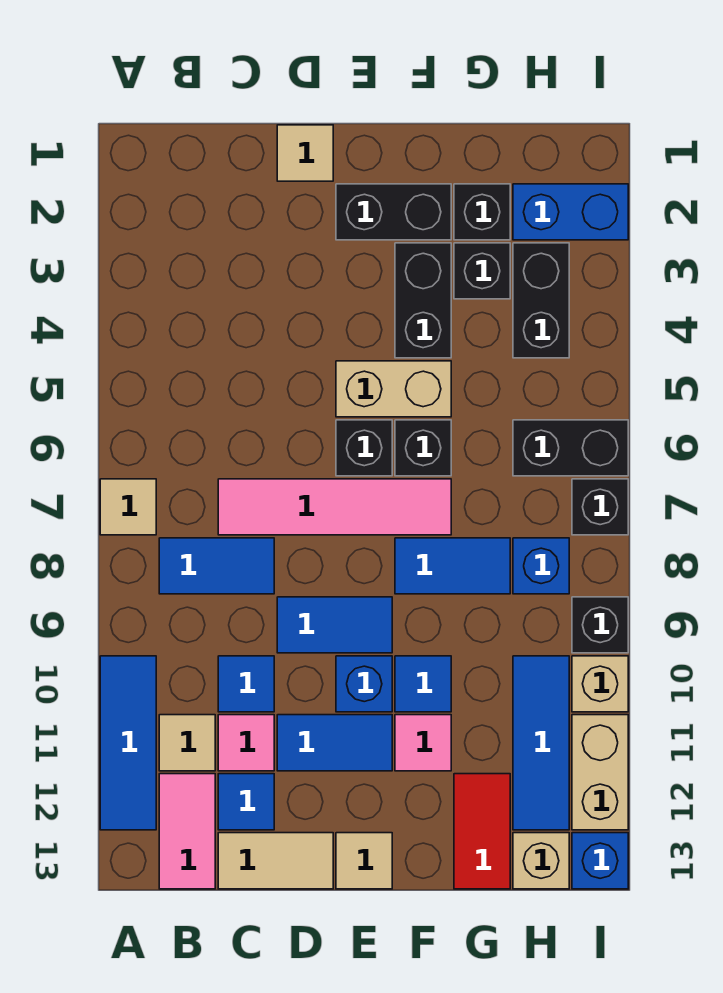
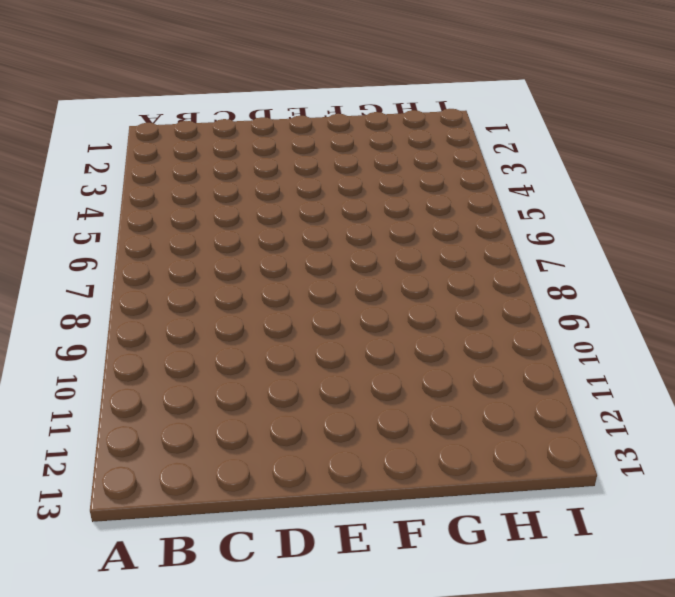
none -> tan 1x1 tile [100,479,156,535]
none -> blue 1x3 tile [100,656,156,830]
none -> blue 1x2 tile [159,538,274,594]
none -> tan 1x1 tile [159,715,215,771]

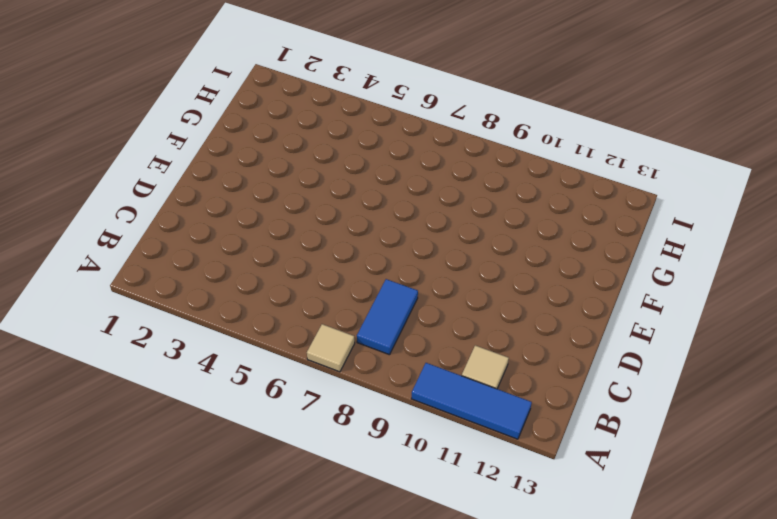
none -> pink 1x2 tile [159,774,215,889]
none -> pink 1x4 tile [218,479,451,535]
none -> blue 1x1 tile [218,656,274,712]
none -> pink 1x1 tile [218,715,274,771]

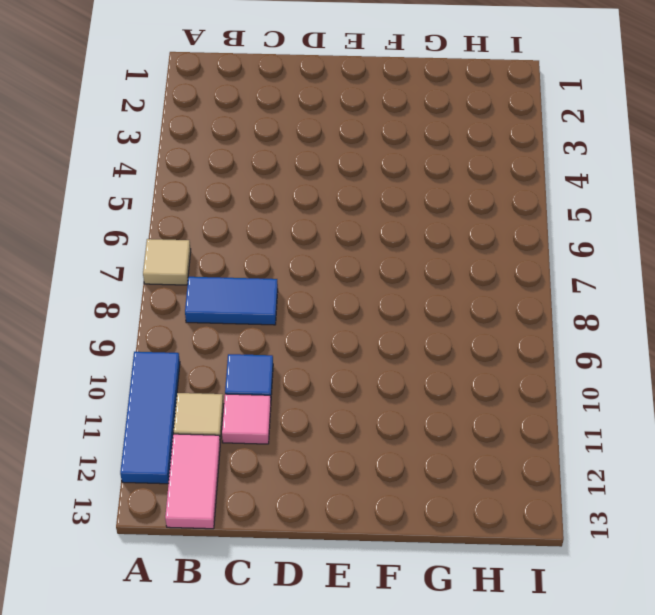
none -> pink 1x4 tile [218,479,451,535]
none -> blue 1x1 tile [218,774,274,830]
none -> tan 1x2 tile [218,833,333,889]
none -> tan 1x1 tile [277,125,333,181]

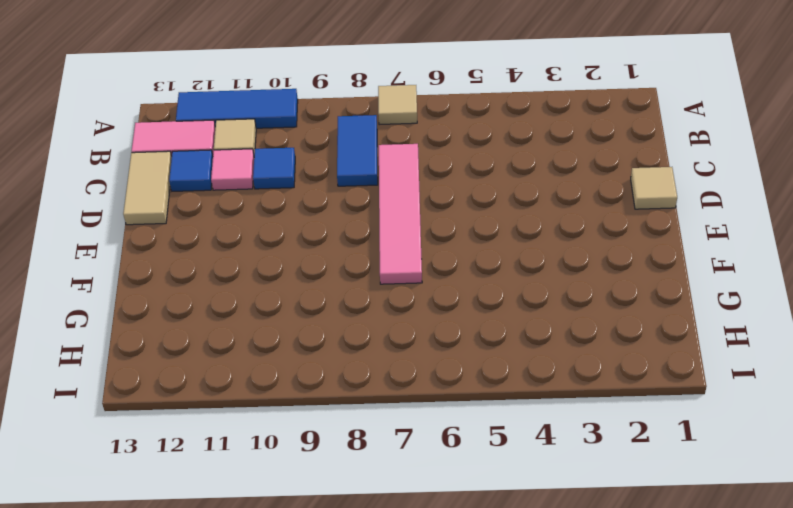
none -> blue 1x2 tile [277,597,392,653]
none -> blue 1x2 tile [277,715,392,771]
none -> black 1x2 brick [336,184,451,240]
none -> tan 1x2 brick [336,361,451,417]

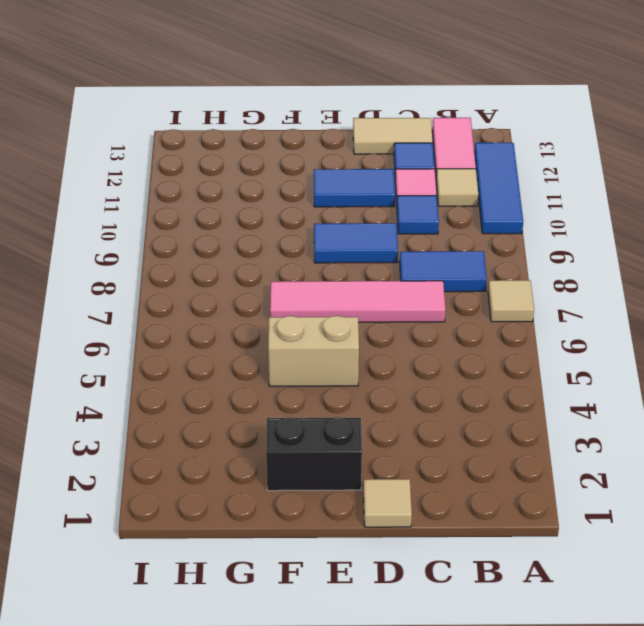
none -> black 1x1 brick [336,420,392,476]
none -> blue 1x1 brick [336,656,392,712]
none -> tan 1x1 tile [336,833,392,889]
none -> black 1x2 brick [395,243,451,358]

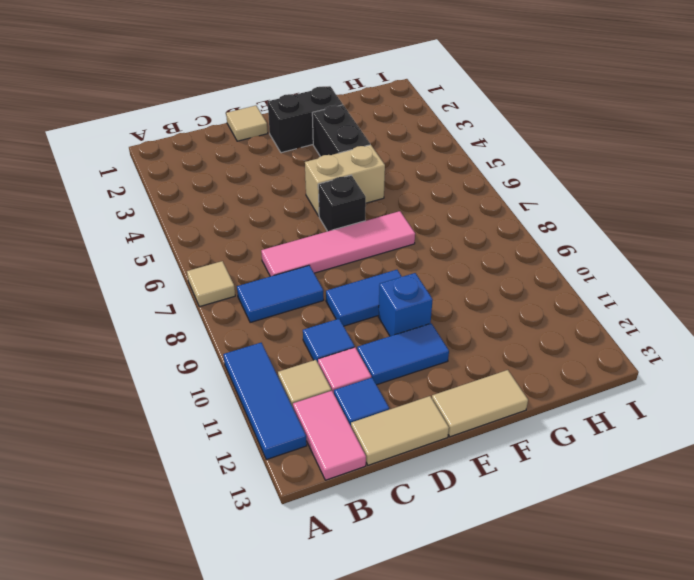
tan 1x2 tile [432,370,528,437] -> tan 1x1 tile [336,833,392,889]
none -> black 1x1 brick [395,420,451,476]
none -> blue 1x2 tile [395,538,510,594]
none -> blue 1x1 tile [395,656,451,712]
none -> pink 1x1 tile [395,715,451,771]

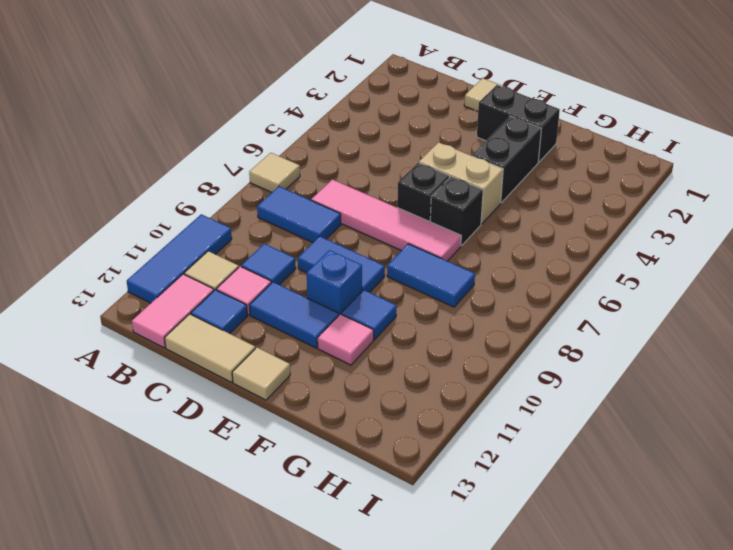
none -> black 1x1 brick [454,184,510,240]
none -> black 1x1 brick [454,243,510,299]
none -> red 1x2 tile [454,774,510,889]
none -> blue 1x2 brick [513,184,628,240]

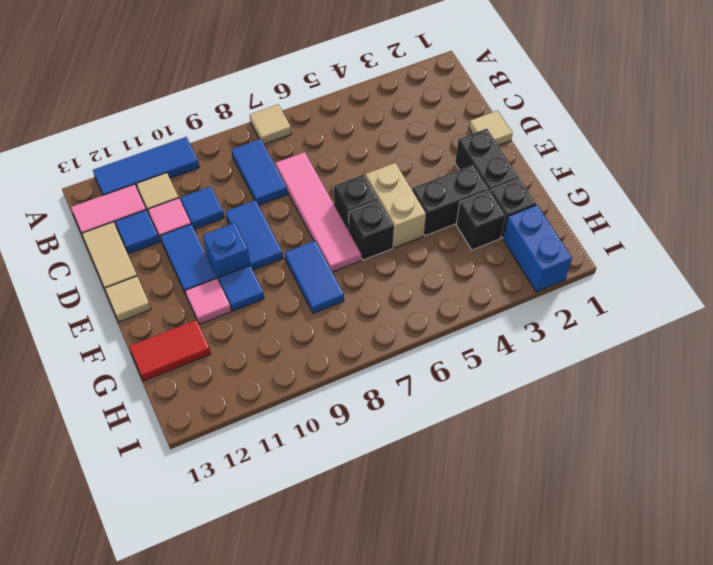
none -> black 1x2 brick [513,243,569,358]
none -> black 1x2 brick [513,420,628,476]
none -> blue 1x1 brick [513,538,569,594]
none -> blue 1x3 tile [513,656,569,830]

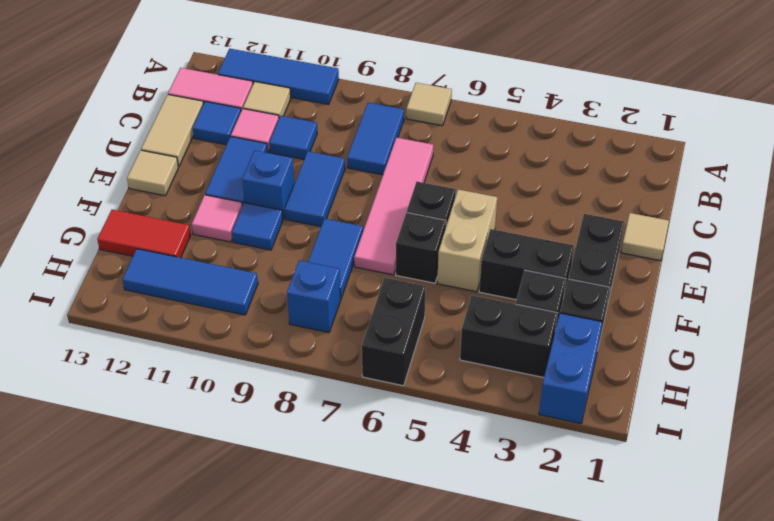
none -> tan 1x1 brick [513,833,569,889]
none -> black 1x1 brick [572,479,628,535]
none -> black 1x1 brick [572,597,628,653]
none -> tan 1x1 brick [572,656,628,712]

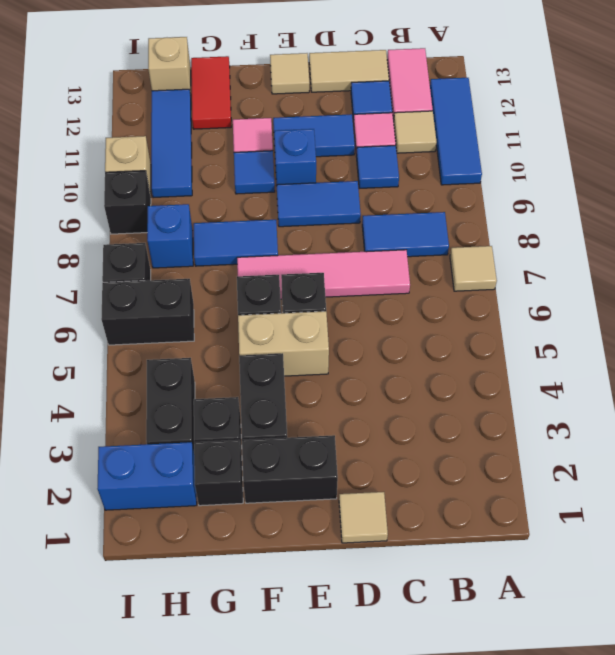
none -> tan 1x2 brick [572,715,628,830]
none -> blue 1x1 brick [572,833,628,889]

